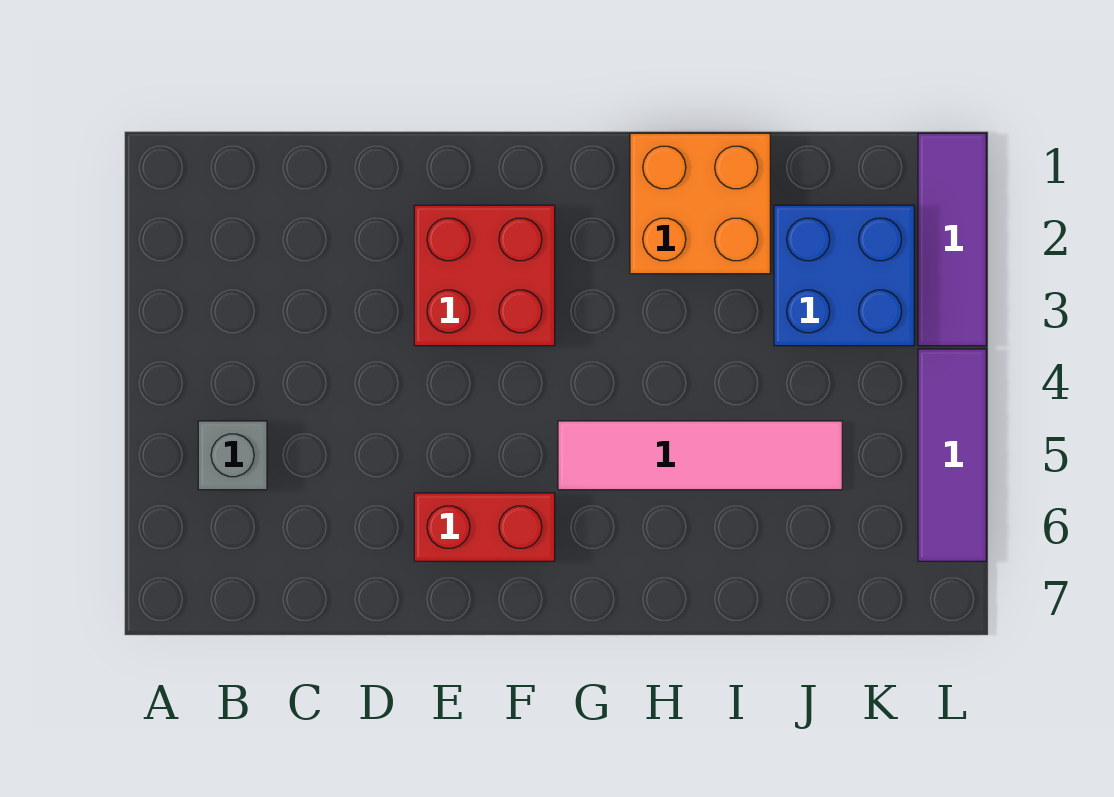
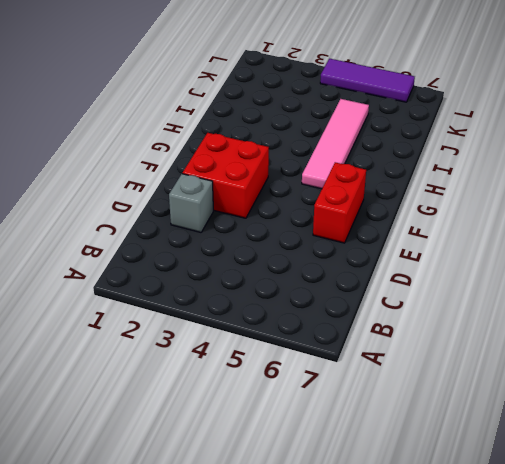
grey 1x1 brick [169,174,213,232] -> grey 1x1 brick moved to [198,421,267,490]
none -> orange 2x2 brick [630,133,770,274]
none -> blue 2x2 brick [774,205,914,346]

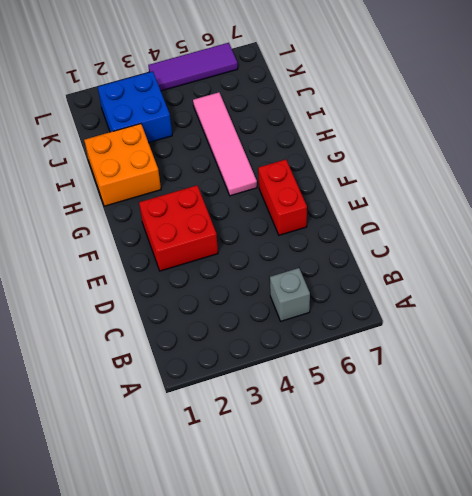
none -> purple 1x3 tile [918,133,986,346]

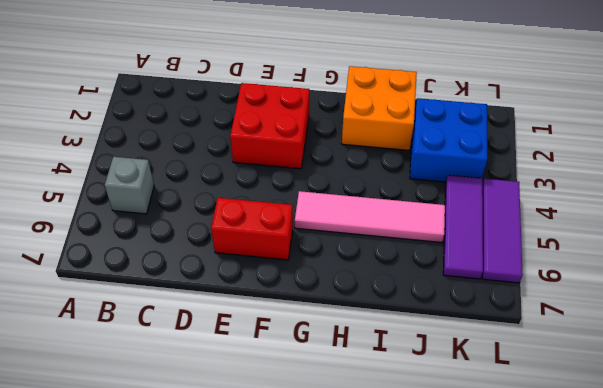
purple 1x3 tile [443,175,483,279] -> purple 1x3 tile moved to [918,133,986,346]

